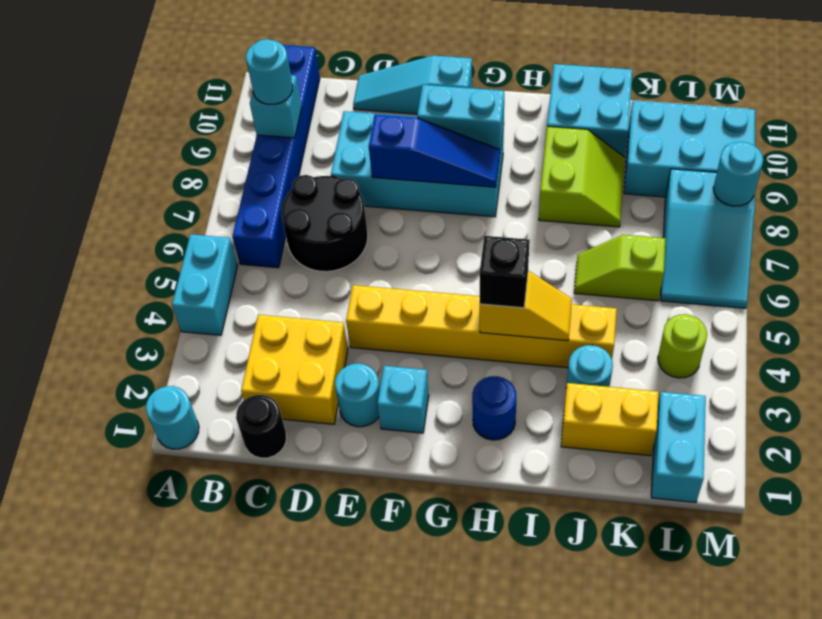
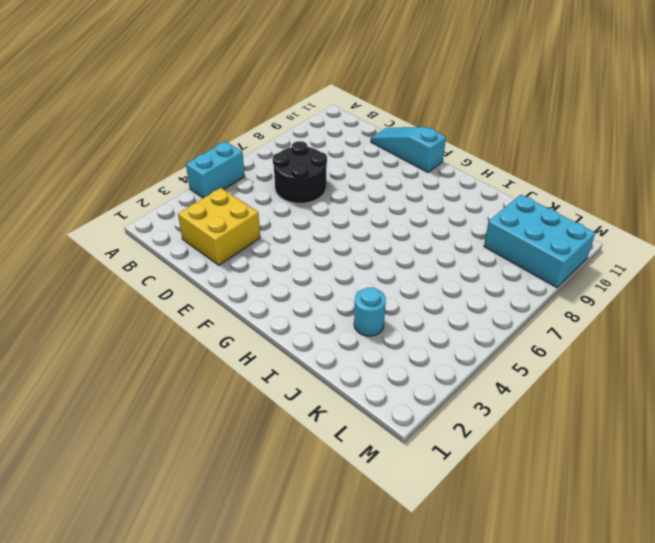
none -> cyan 1x1 round brick [146,386,199,449]
none -> blue 1x6 brick [233,45,320,268]
none -> black 1x1 round brick [236,395,286,458]

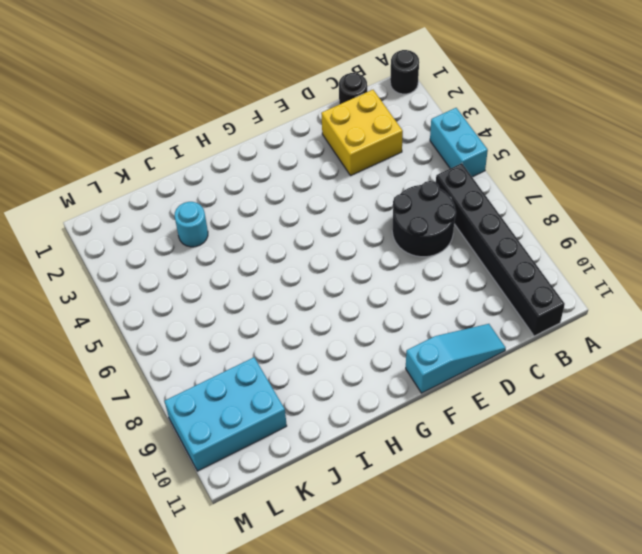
black 1x1 round brick [390,50,419,94] -> cyan 1x1 round brick [146,386,199,449]
black 1x6 brick [436,163,565,336] -> blue 1x6 brick [233,45,320,268]
none -> cyan 2x4 brick [331,111,504,217]
none -> cyan 1x1 round brick [335,363,380,427]
none -> yellow 1x6 brick [346,285,617,368]

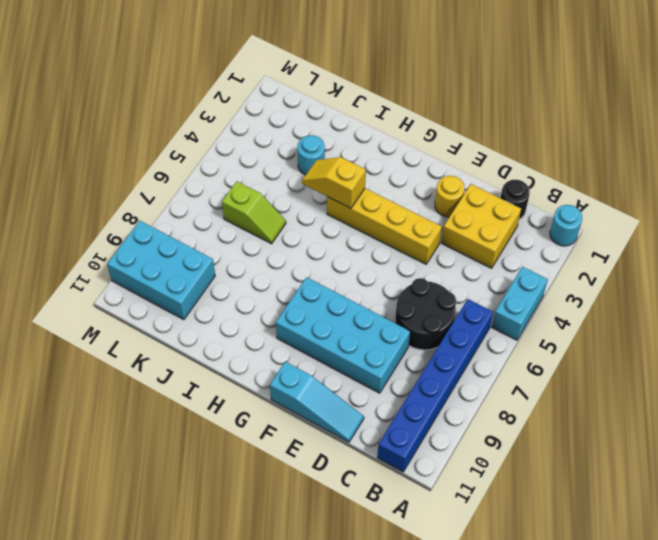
yellow 1x1 round brick [435,176,464,217] -> cyan 1x1 round brick [335,363,380,427]
yellow 1x4 brick [327,188,442,264] -> yellow 1x6 brick [346,285,617,368]
none -> cyan 1x1 brick [377,366,429,433]
none -> blue 1x1 round brick [472,376,516,440]
none -> lime 2x2 slope [539,126,625,227]

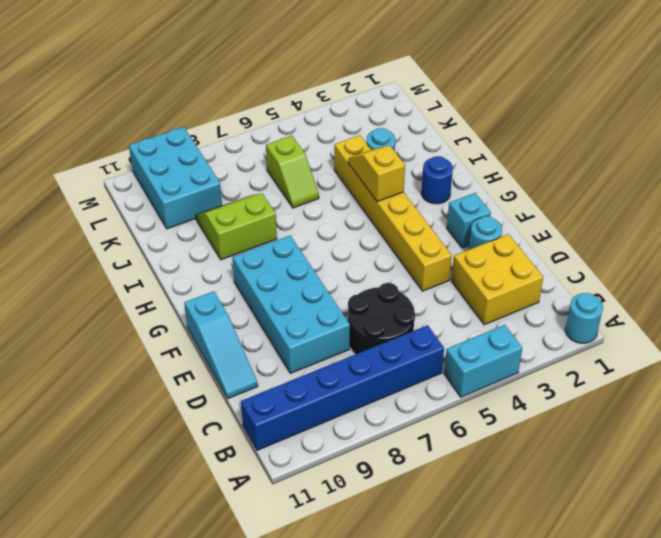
none -> black 1x1 round brick [236,395,286,458]
none -> cyan 2x2 brick [547,64,632,157]
none -> yellow 1x2 brick [561,383,658,456]

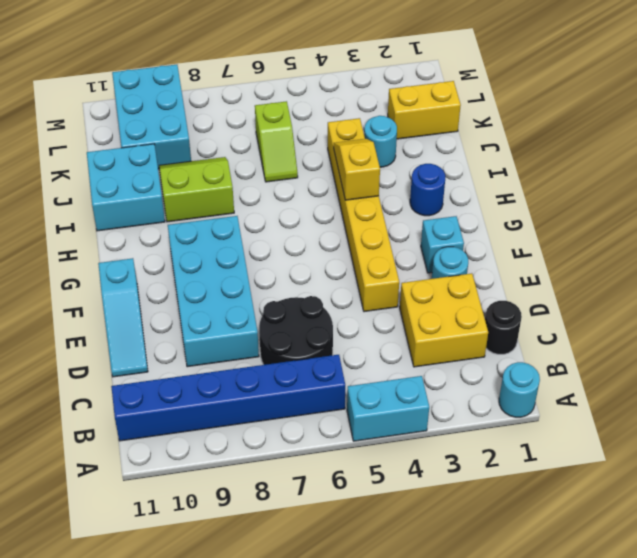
yellow 1x2 brick [388,81,461,139] -> yellow 1x2 brick turned to [561,383,658,456]
none -> cyan 1x2 brick [651,392,706,503]
none -> lime 1x1 round brick [658,314,707,378]
none -> cyan 2x3 slope [660,169,755,308]

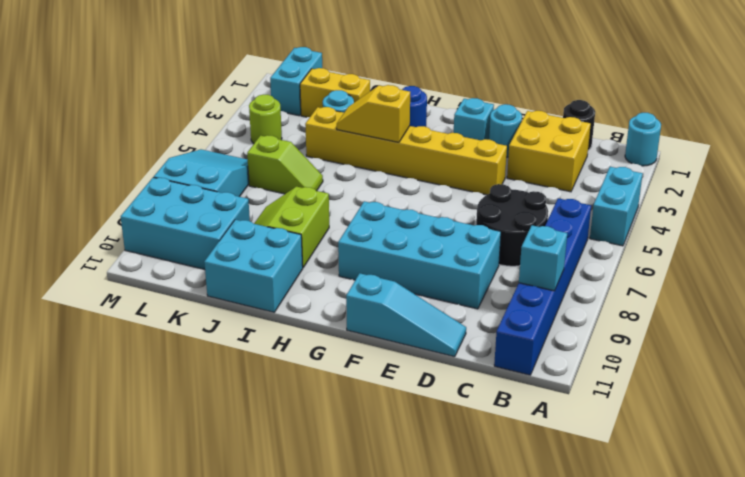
none -> blue 1x3 slope [369,114,500,187]
none -> cyan 1x2 brick [417,85,504,150]
none -> cyan 1x1 round brick [713,142,763,206]

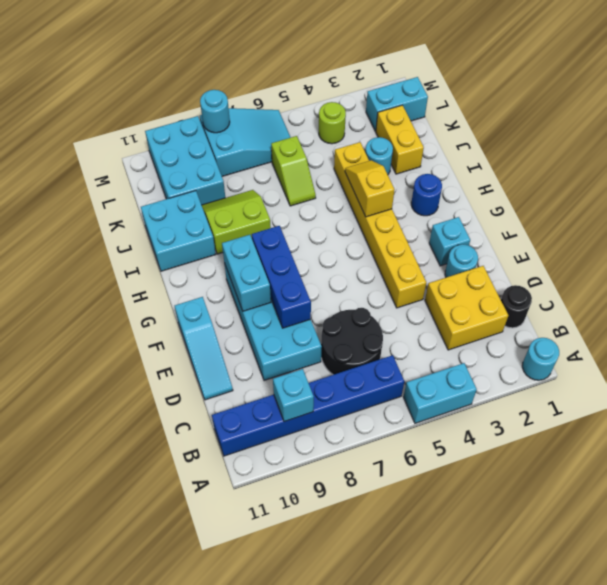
blue 1x3 brick [252,226,311,328] -> blue 1x3 slope [369,114,500,187]
none -> cyan 1x1 round brick [246,39,293,105]
none -> black 1x1 brick [479,236,530,308]

